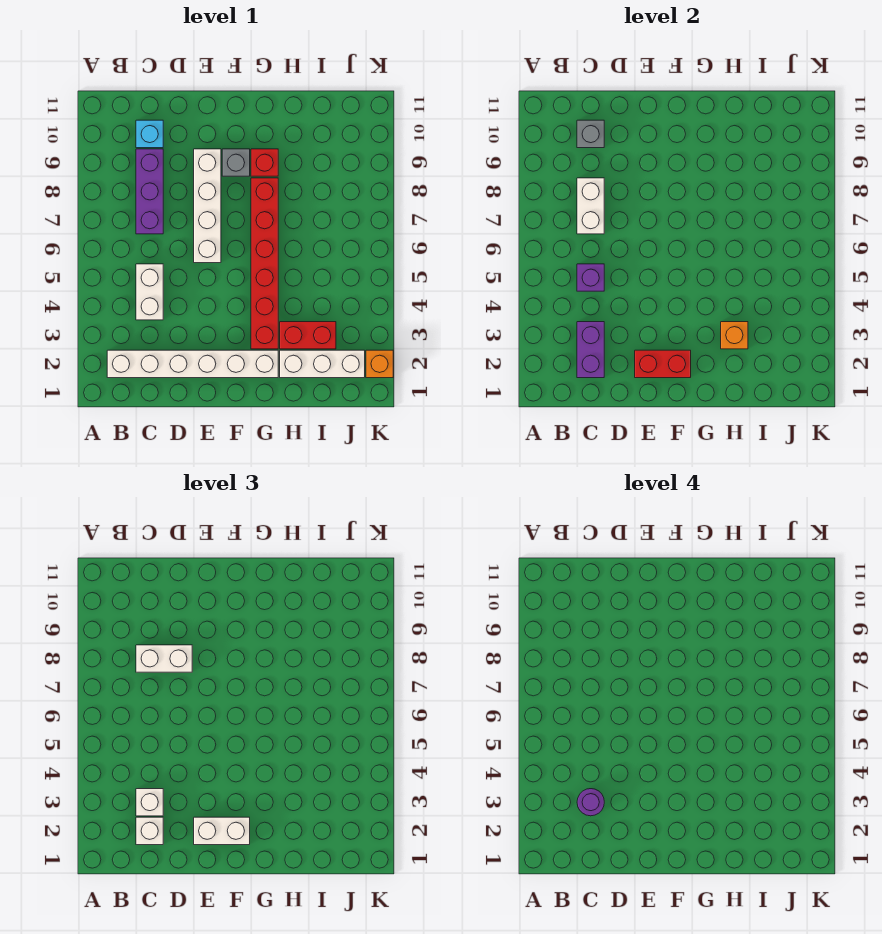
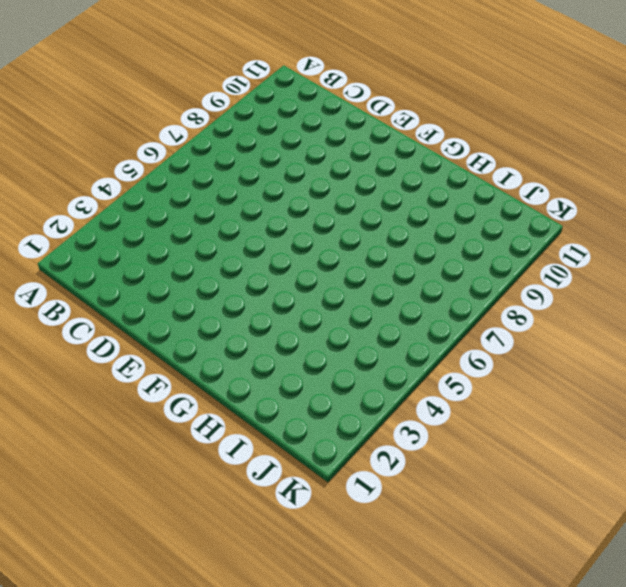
none -> white 1x6 brick [107,350,278,378]
none -> white 1x2 brick [136,264,163,320]
none -> purple 1x3 brick [136,149,163,234]

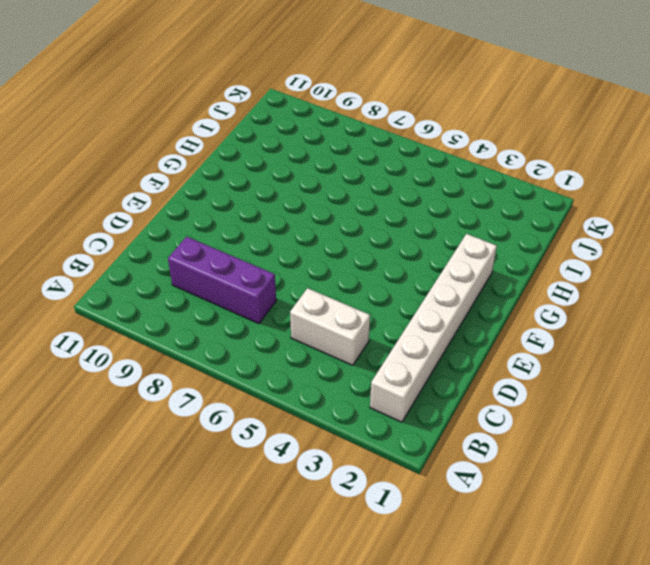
none -> cyan 1x1 brick [136,120,163,148]
none -> white 1x4 brick [194,149,221,263]
none -> grey 1x1 brick [222,149,250,176]

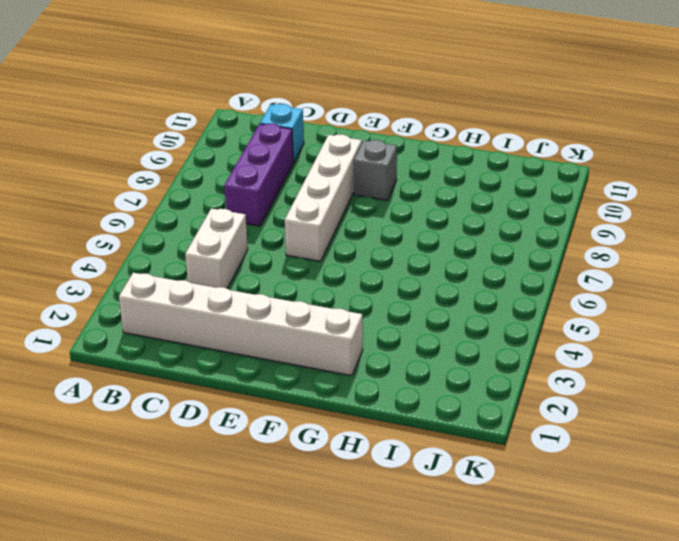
none -> red 1x6 brick [251,178,278,349]
none -> red 1x1 brick [251,149,278,176]
none -> white 1x3 brick [280,350,365,378]

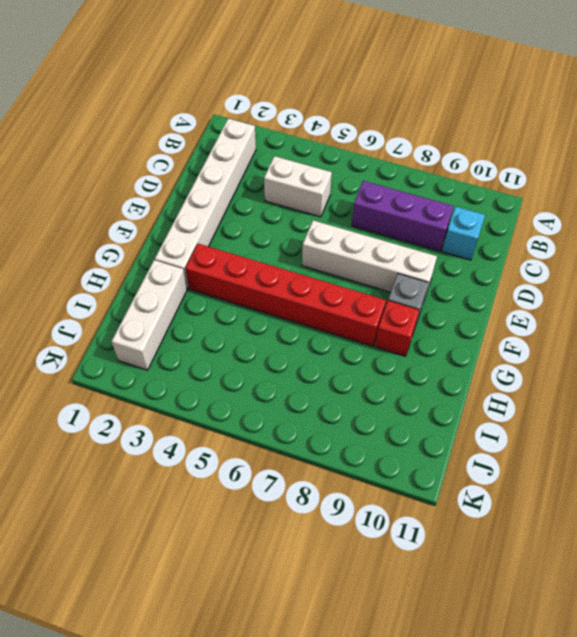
none -> red 1x2 brick [280,322,336,349]
none -> orange 1x1 brick [366,350,393,378]
none -> purple 1x2 brick [577,322,604,378]

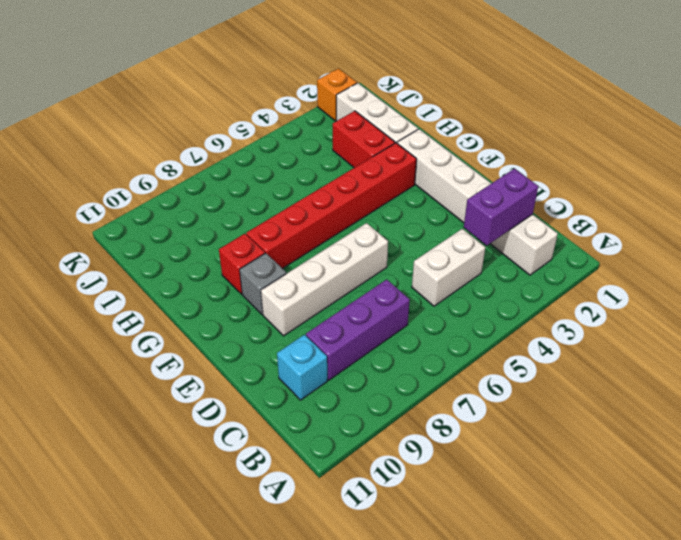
none -> purple 1x1 brick [577,264,604,291]
none -> white 1x2 brick [577,178,604,234]
none -> grey 1x1 brick [577,120,604,148]

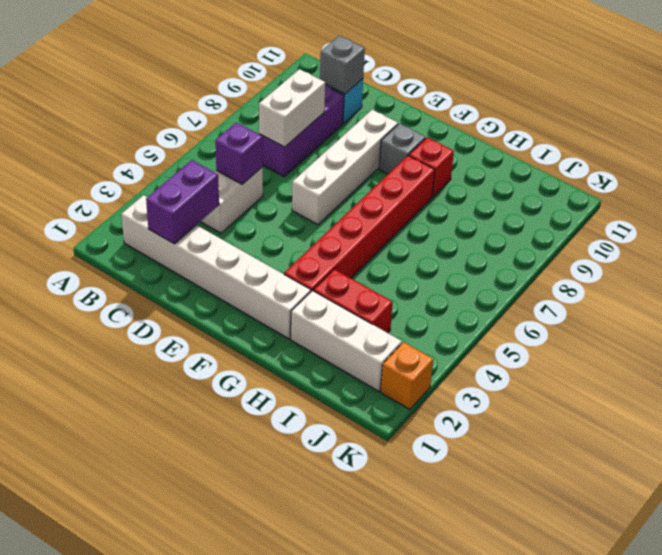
none -> red 1x2 brick [635,350,691,378]
none -> orange 1x1 brick [721,322,748,349]
none -> white 1x1 brick [136,817,163,845]

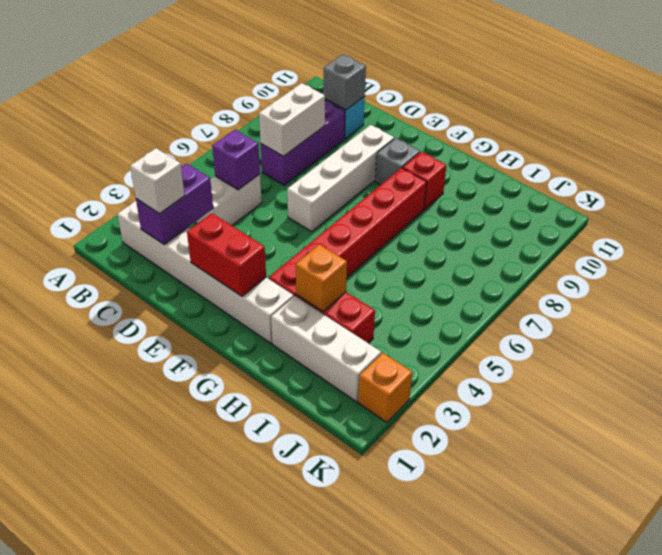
none -> white 1x1 brick [136,789,163,816]
none -> white 1x2 brick [136,645,192,672]
none -> white 1x2 brick [194,817,250,845]

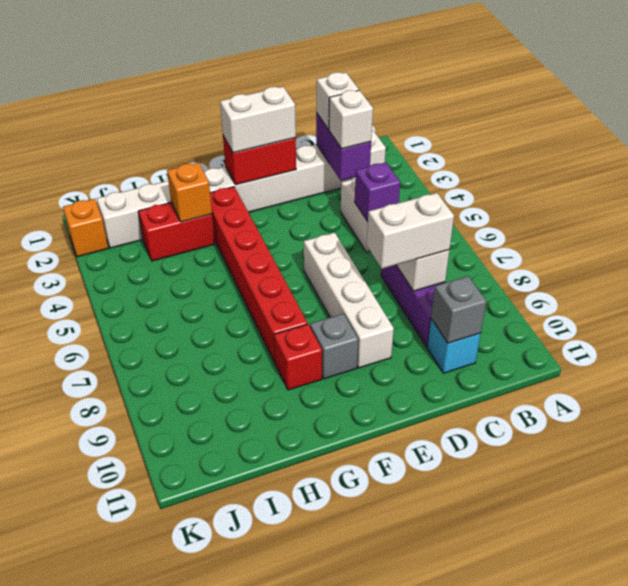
none -> purple 1x1 round brick [577,789,604,816]

